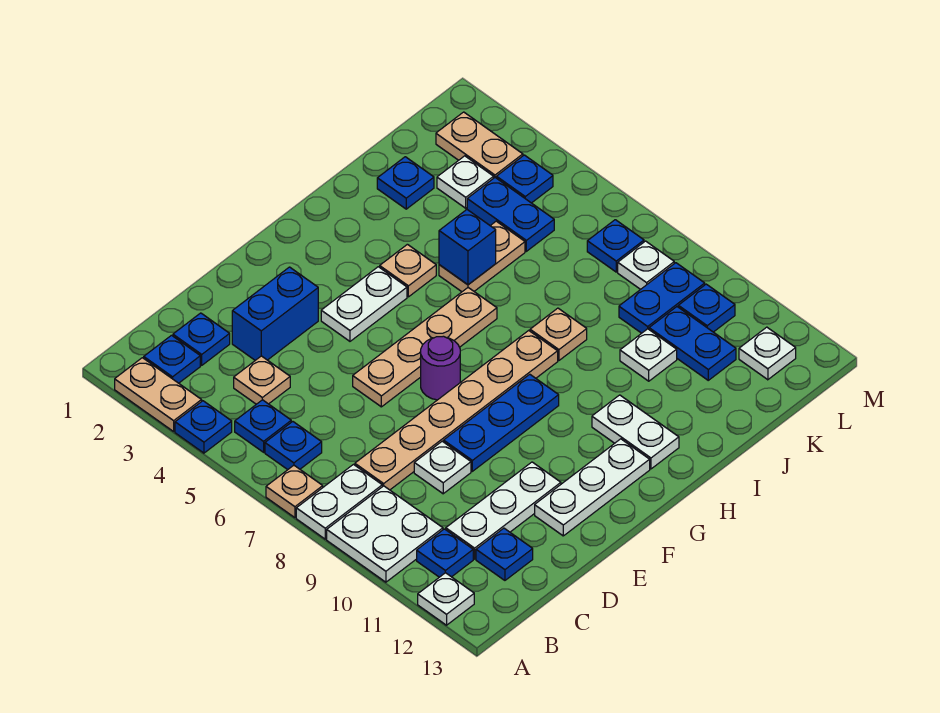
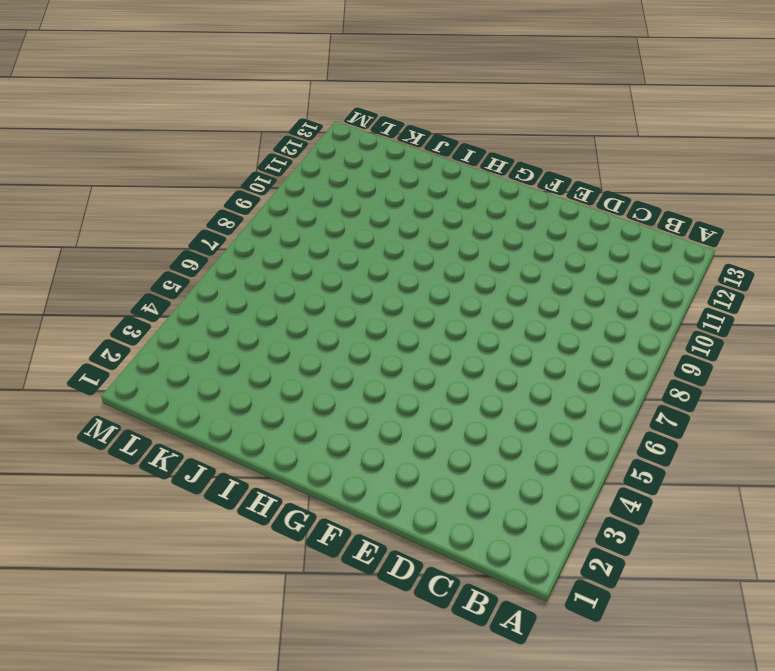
none -> tan 1x2 plate [115,358,202,431]
none -> blue 1x1 plate [175,401,232,453]
none -> tan 1x1 plate [266,465,323,518]
none -> white 1x2 plate [296,465,382,539]

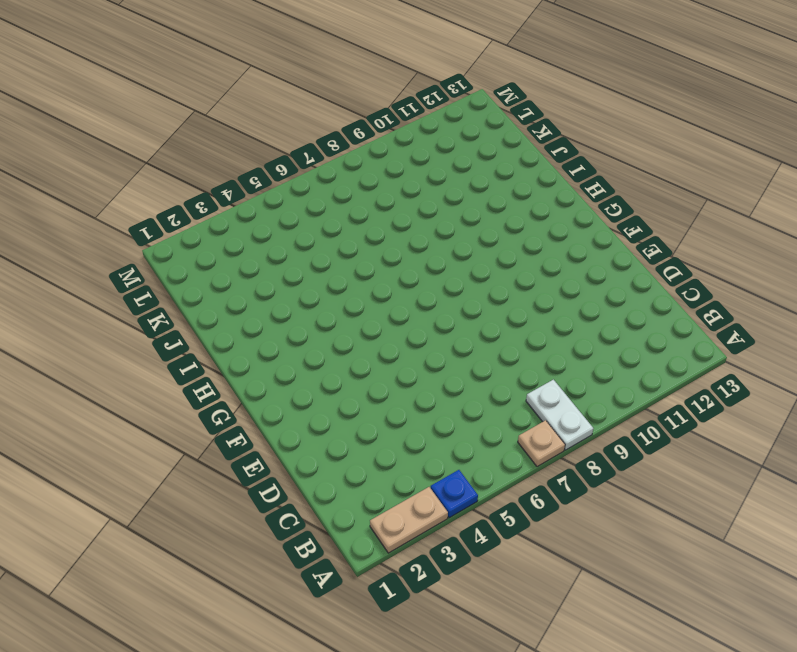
none -> white 2x2 plate [327,486,443,582]
none -> white 1x1 plate [418,573,474,625]
none -> blue 1x1 plate [144,335,200,383]
none -> blue 1x1 plate [235,400,291,452]

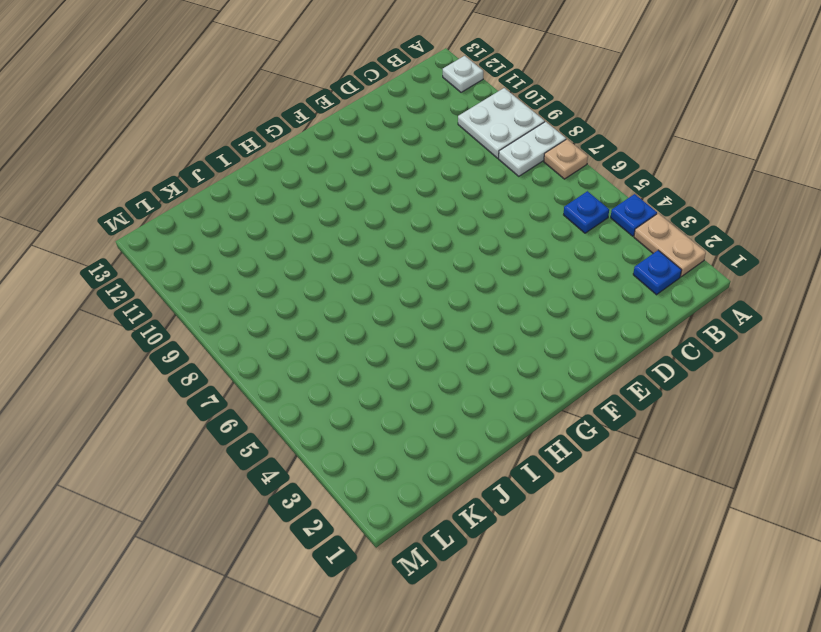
none -> blue 1x1 plate [265,422,322,470]
none -> blue 1x1 plate [417,529,473,577]
none -> blue 1x1 plate [173,313,230,365]
none -> tan 1x1 plate [234,356,290,404]

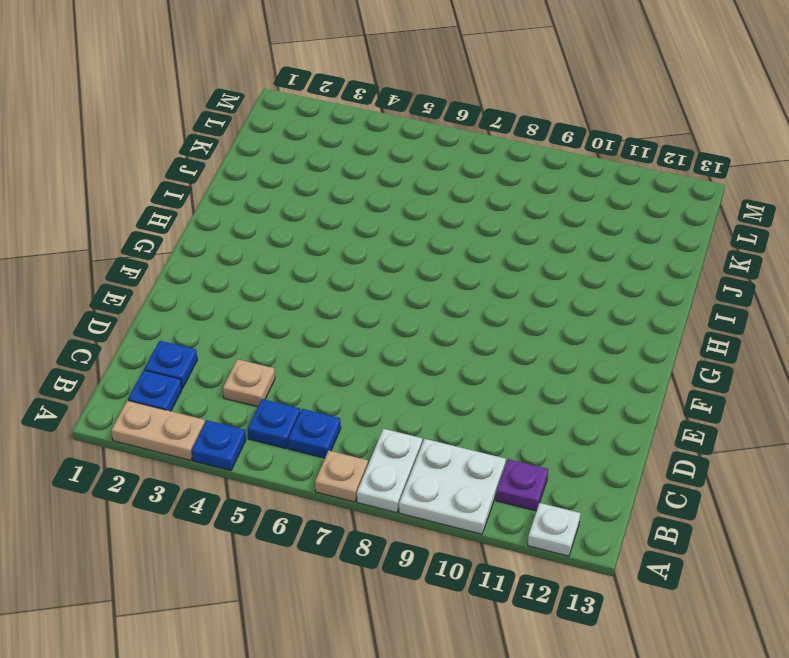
purple 1x1 plate [496,459,548,511] -> blue 1x1 plate [417,529,473,577]
none -> tan 1x6 plate [355,330,558,490]
none -> white 1x3 plate [446,462,561,559]
none -> blue 1x1 plate [476,528,533,580]
none -> blue 1x2 brick [232,267,318,360]

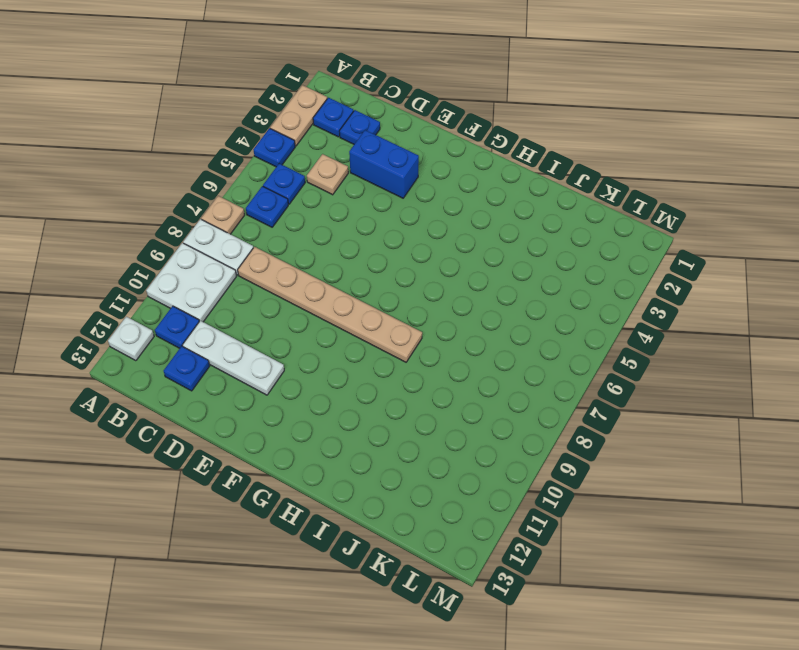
none -> white 1x1 plate [414,441,471,494]
none -> tan 1x4 plate [353,288,497,407]
none -> blue 1x3 plate [444,374,559,471]
none -> white 1x3 plate [535,439,650,536]

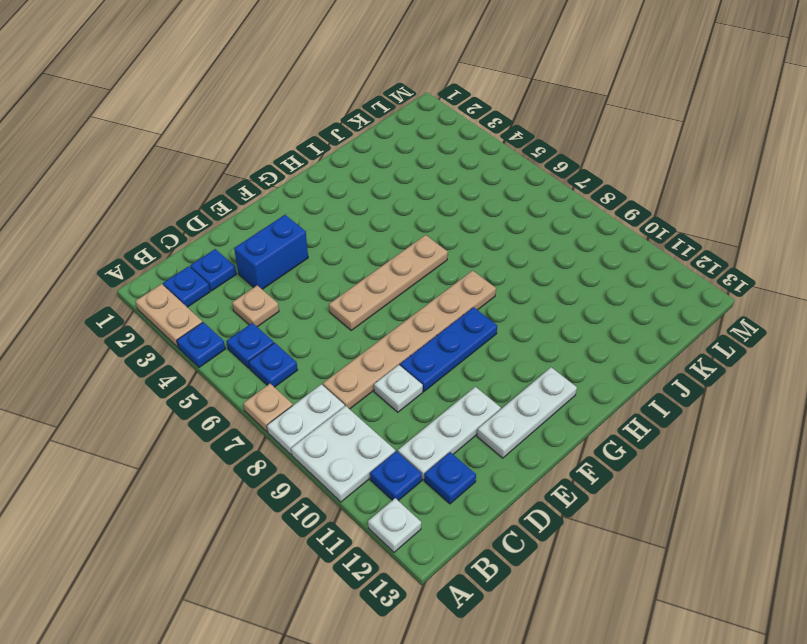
none -> white 1x2 plate [321,267,407,341]
none -> purple 1x1 round brick [421,336,460,400]
none -> tan 1x1 plate [380,244,436,297]
none -> white 1x2 plate [592,395,679,469]

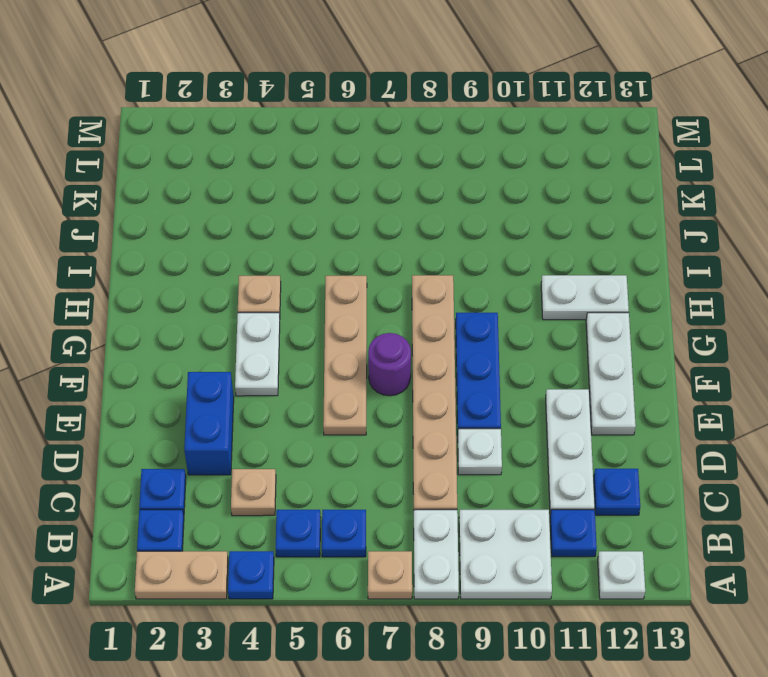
none -> tan 1x2 plate [439,221,525,292]
none -> tan 1x1 plate [530,308,587,360]
none -> blue 1x1 plate [377,157,434,209]
none -> white 1x1 plate [620,329,677,381]

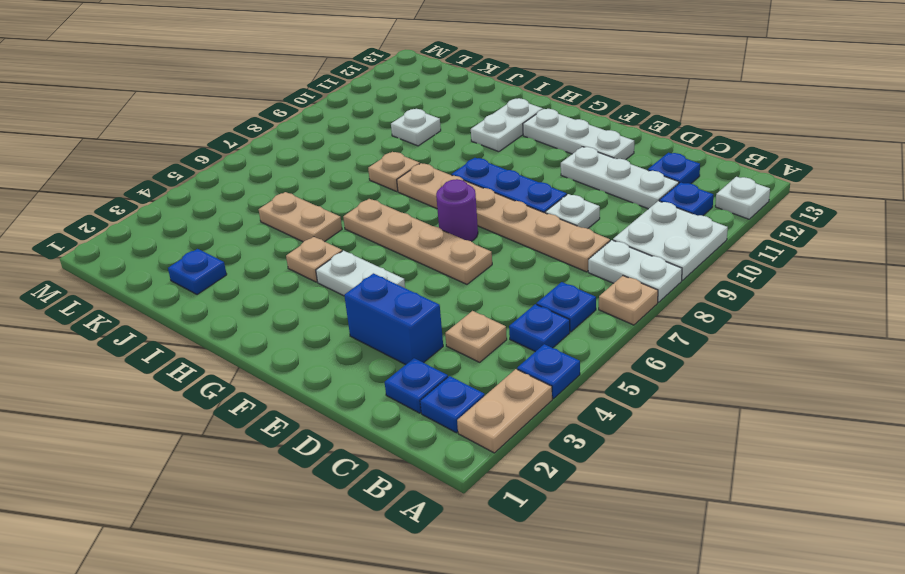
none -> white 1x1 plate [437,156,494,208]
none -> blue 1x2 plate [467,178,554,251]
none -> blue 1x2 plate [619,263,705,333]
none -> blue 1x2 plate [649,307,736,380]

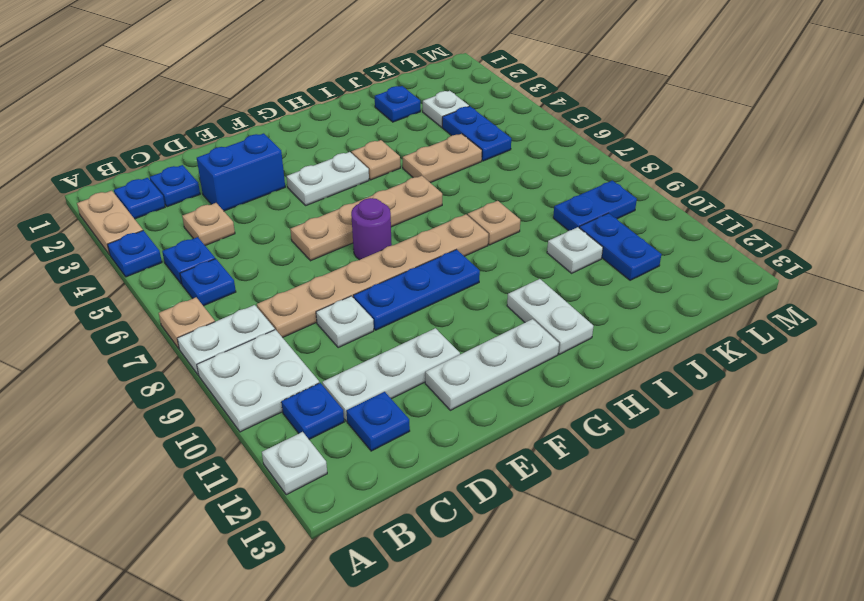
none -> tan 1x2 plate [436,112,523,178]
none -> blue 1x1 plate [496,155,553,203]
none -> blue 1x1 plate [587,220,644,272]
none -> white 1x1 plate [618,241,674,289]

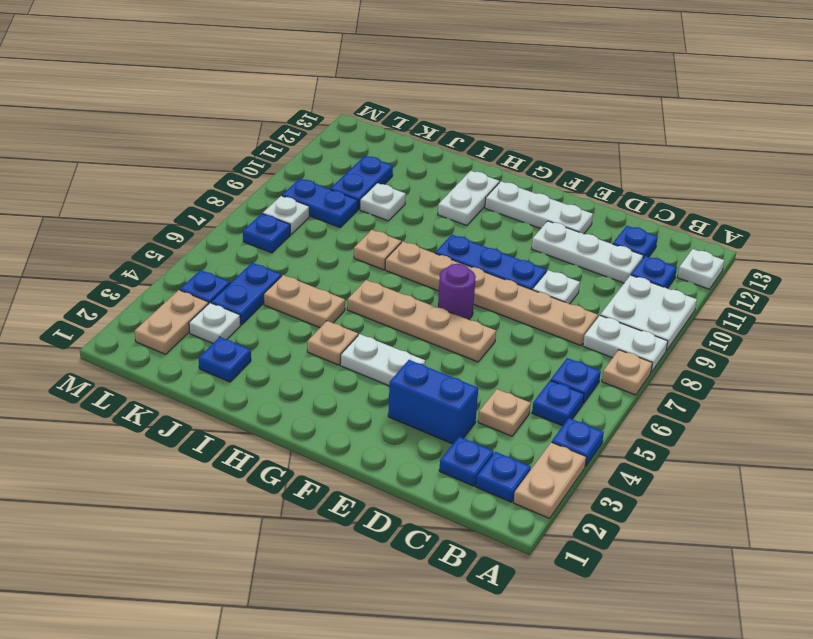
none -> blue 1x1 plate [678,284,735,332]
none -> white 1x1 plate [739,327,796,380]
none -> blue 1x1 brick [439,210,496,285]

